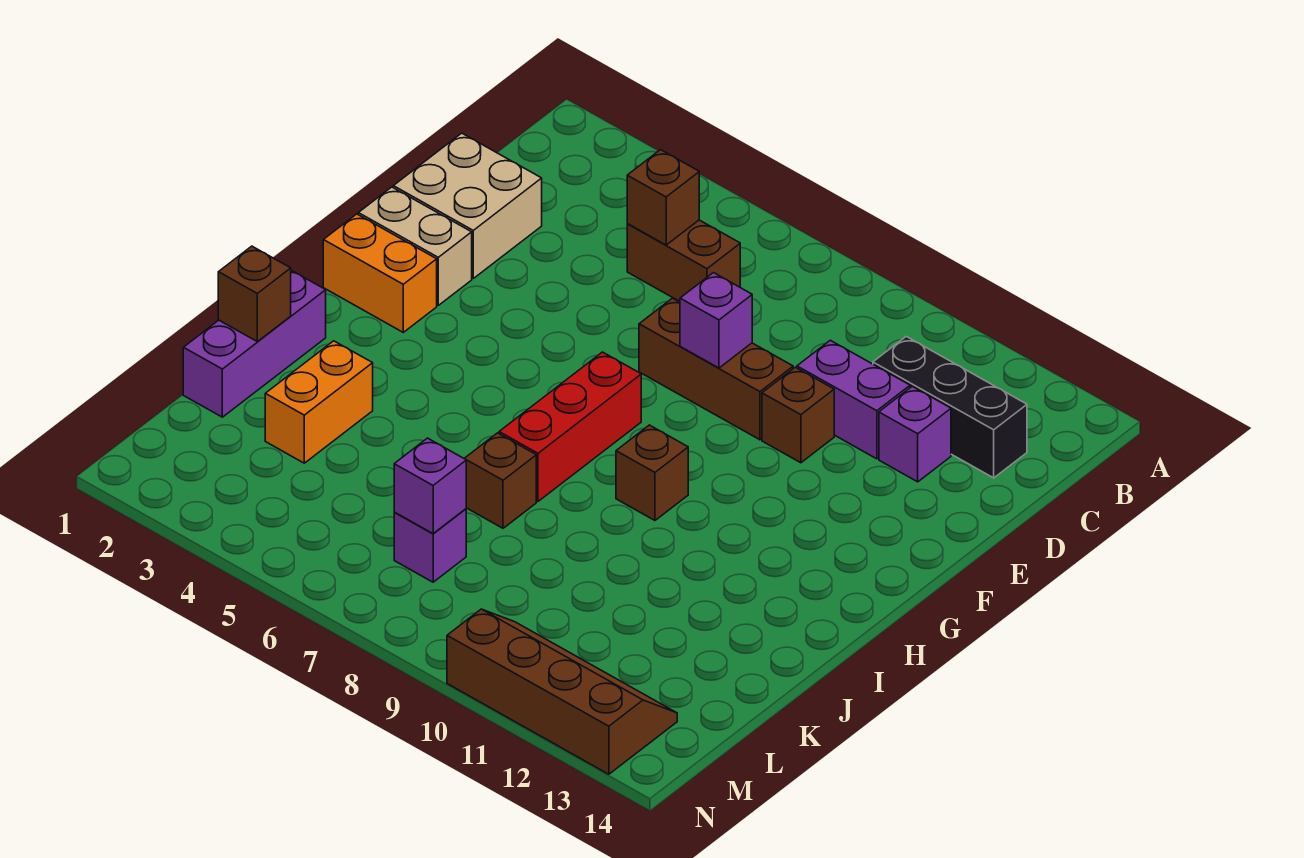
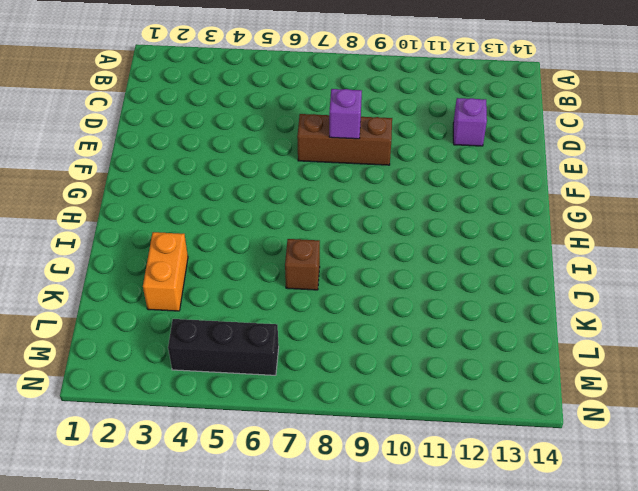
black 1x3 brick [168,319,279,375] -> black 1x3 brick moved to [873,337,1027,478]
none -> brown 1x2 brick [627,220,740,301]
none -> tan 2x2 brick [393,133,542,278]
none -> purple 1x2 brick [797,340,910,459]

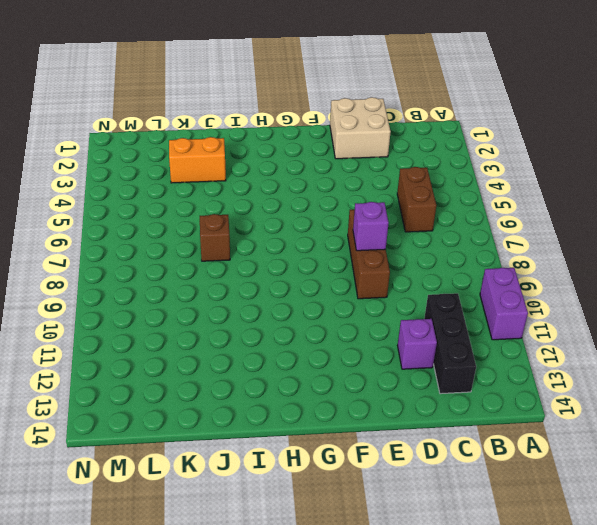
purple 1x2 brick [480,268,528,340] -> purple 1x2 brick moved to [797,340,910,459]
none -> brown 1x1 brick [762,367,834,463]
none -> tan 1x2 brick [358,187,472,305]
none -> orange 1x2 brick [323,214,437,332]

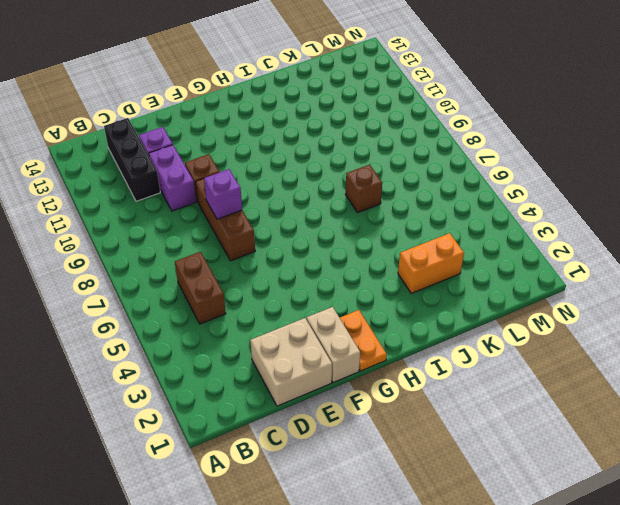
orange 1x2 plate [340,310,387,371] -> orange 1x2 brick [323,214,437,332]
none -> red 1x3 brick [499,352,641,501]
none -> brown 1x1 brick [616,425,688,520]
none -> purple 1x3 brick [183,270,326,417]

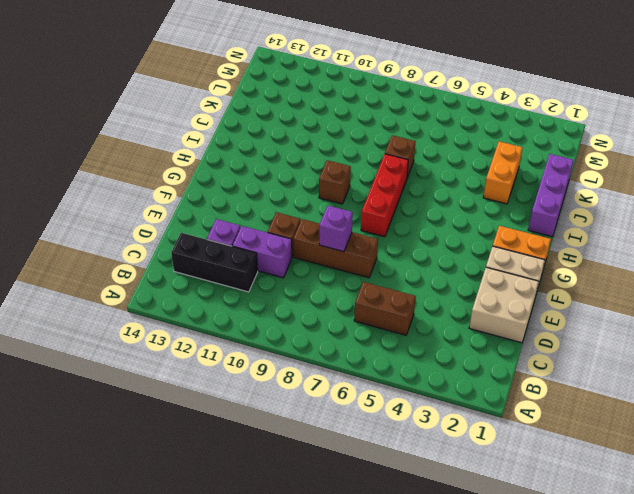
none -> purple 1x1 brick [394,509,466,582]
none -> brown 2x4 slope [447,609,677,774]
none -> brown 1x1 brick [627,150,699,245]

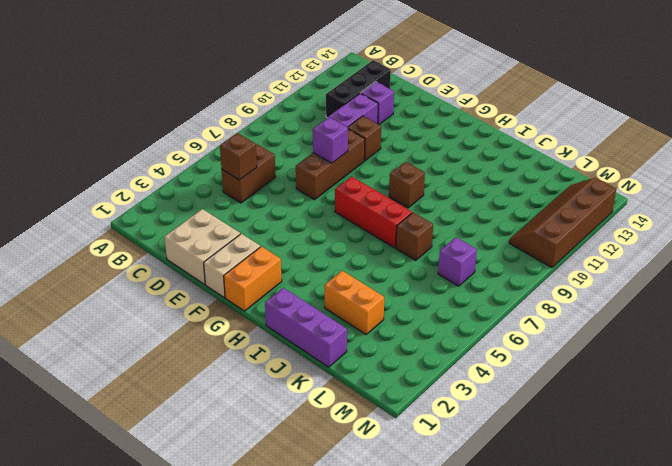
none -> brown 1x1 brick [218,246,291,342]
none -> purple 1x1 brick [394,438,466,534]

